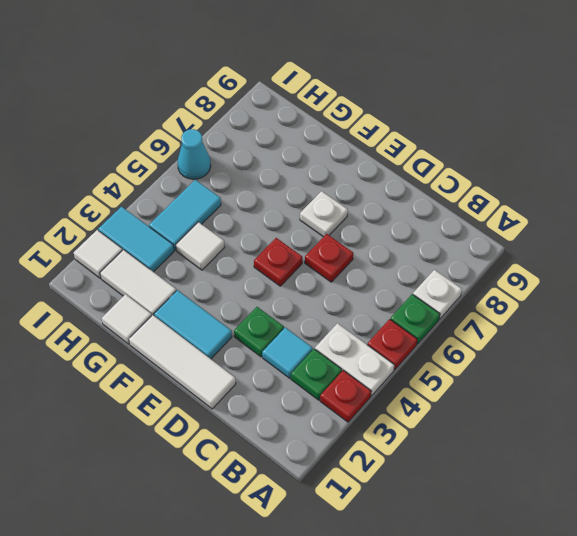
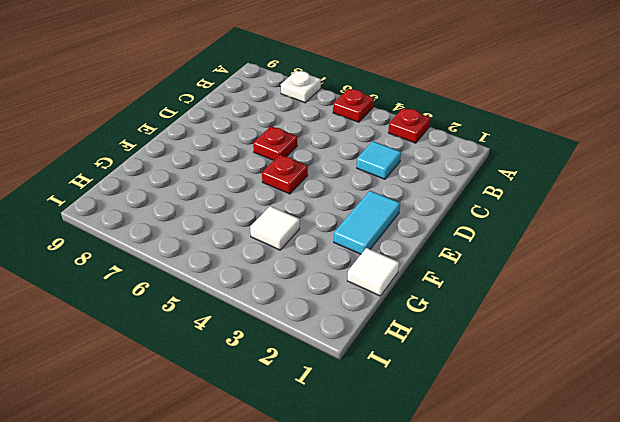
none -> white 1x2 plate [315,323,394,396]
none -> green 1x1 plate [390,294,440,344]
none -> green 1x1 plate [291,349,342,400]

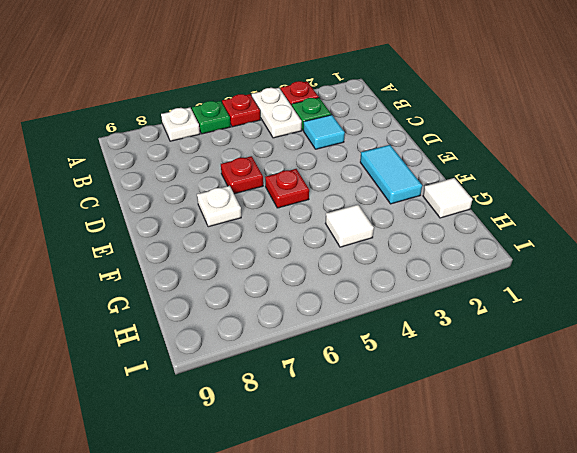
none -> white 1x3 tile [129,315,236,409]
none -> green 1x1 plate [234,307,284,357]
none -> white 1x2 tile [100,250,176,315]

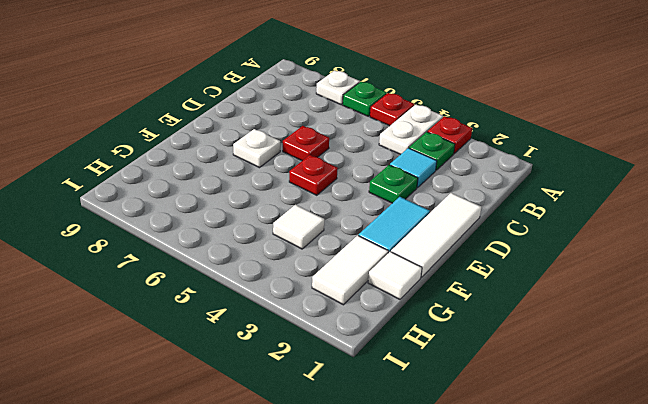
none -> cyan 1x2 tile [98,207,174,272]
none -> cyan 1x2 tile [149,180,221,250]
none -> white 1x1 tile [74,230,122,278]

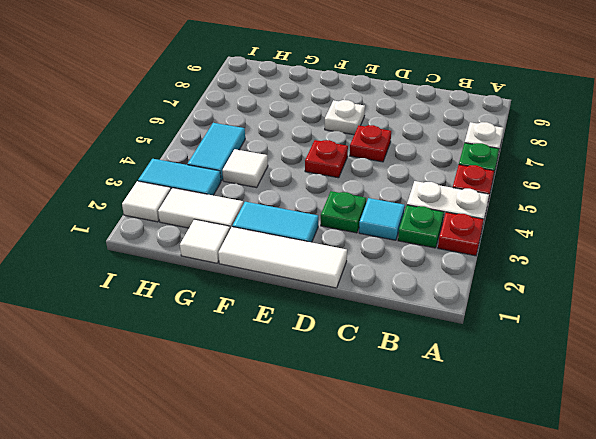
none -> cyan 1x1 cone [178,129,211,179]

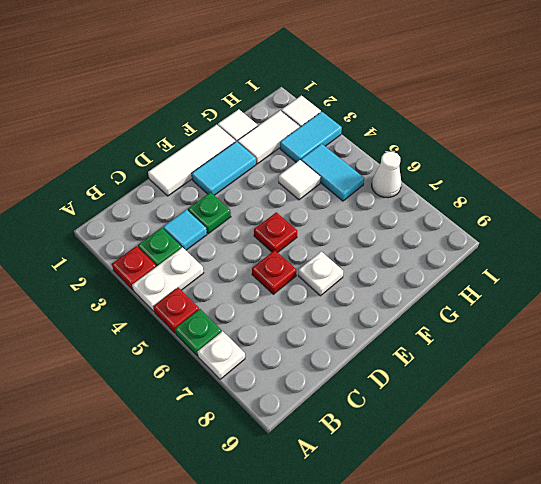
white 1x1 cone [372,152,401,198] -> cyan 1x1 cone [178,129,211,179]

